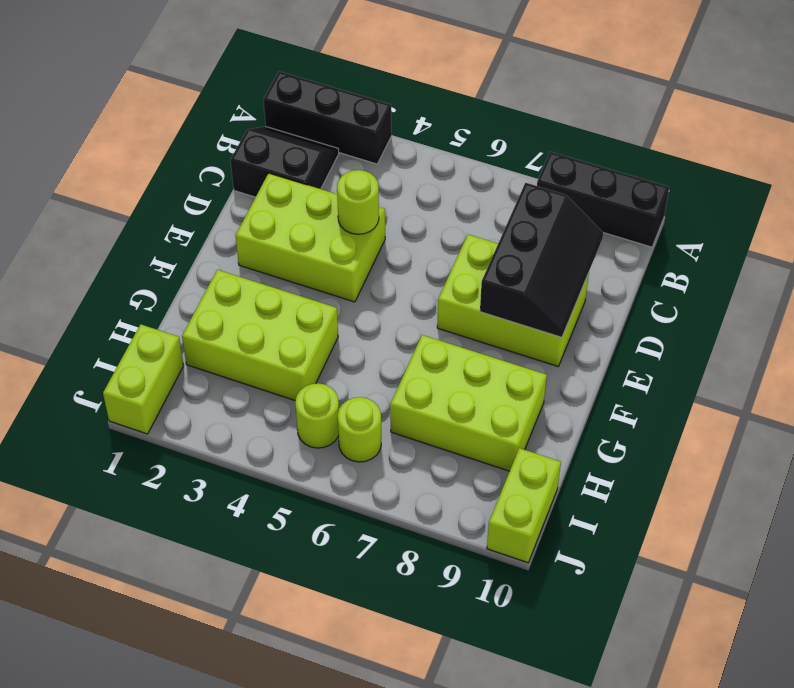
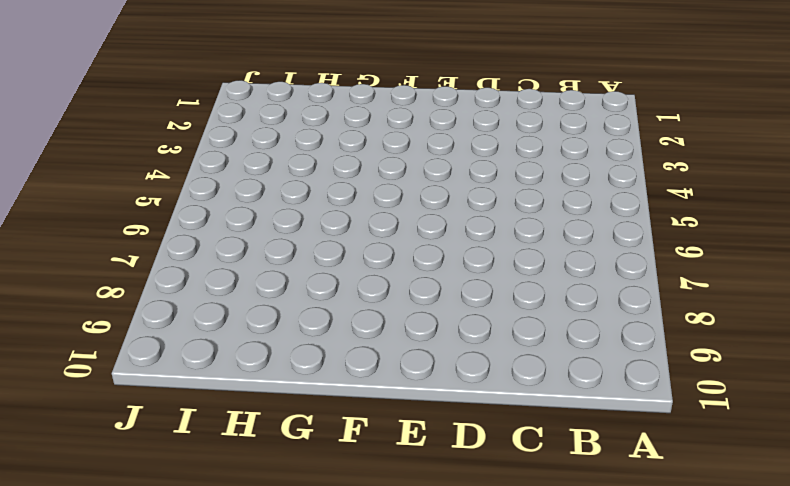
none -> black 1x3 brick [263,71,392,164]
none -> black 1x3 brick [537,152,669,247]
none -> black 2x2 slope [230,126,339,197]

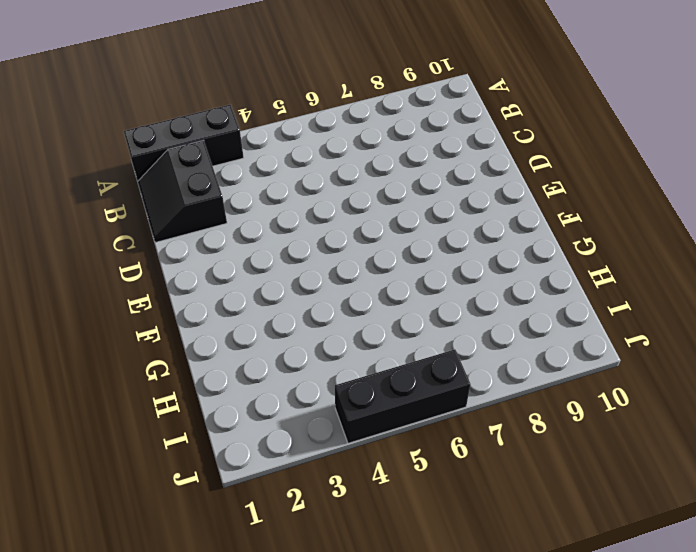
black 2x2 slope [138,140,227,243] -> black 2x2 slope turned to [230,126,339,197]
black 1x3 brick [335,350,471,443] -> black 1x3 brick moved to [537,152,669,247]
none -> lime 2x3 brick [236,173,385,302]
none -> lime 2x3 brick [437,234,589,366]
none -> lime 2x3 brick [182,270,338,400]

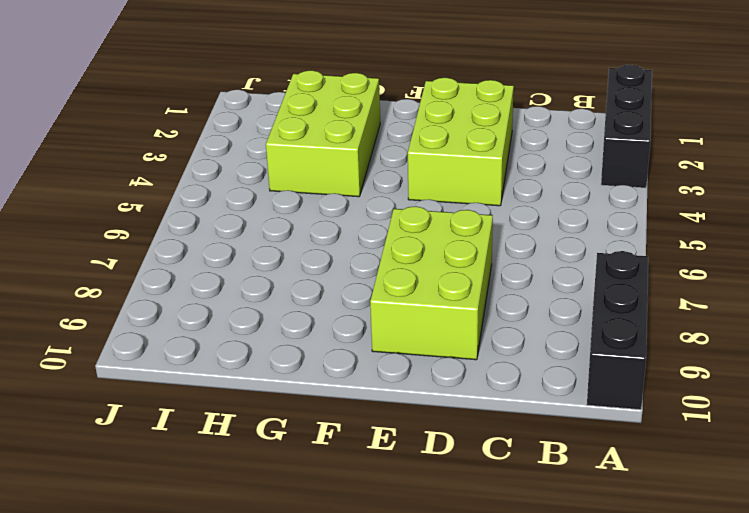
none -> black 2x2 slope [230,126,339,197]
none -> lime 2x3 brick [390,335,547,471]
none -> lime 1x2 brick [103,324,184,434]

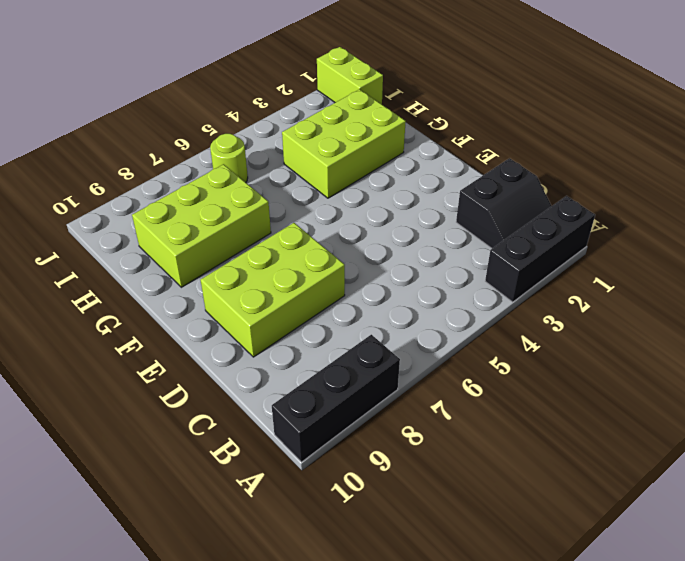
none -> lime 2x3 brick [236,173,385,302]
none -> lime 1x1 round brick [295,383,339,448]
none -> lime 1x2 brick [487,448,561,563]

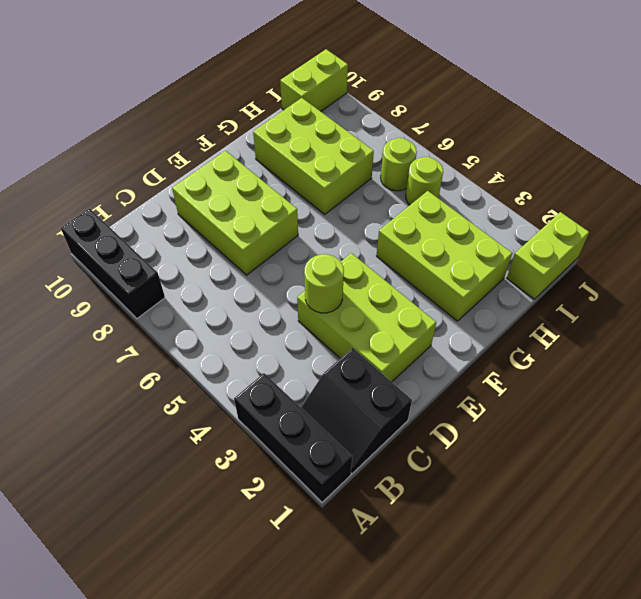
none -> black 2x3 slope [480,183,603,337]

